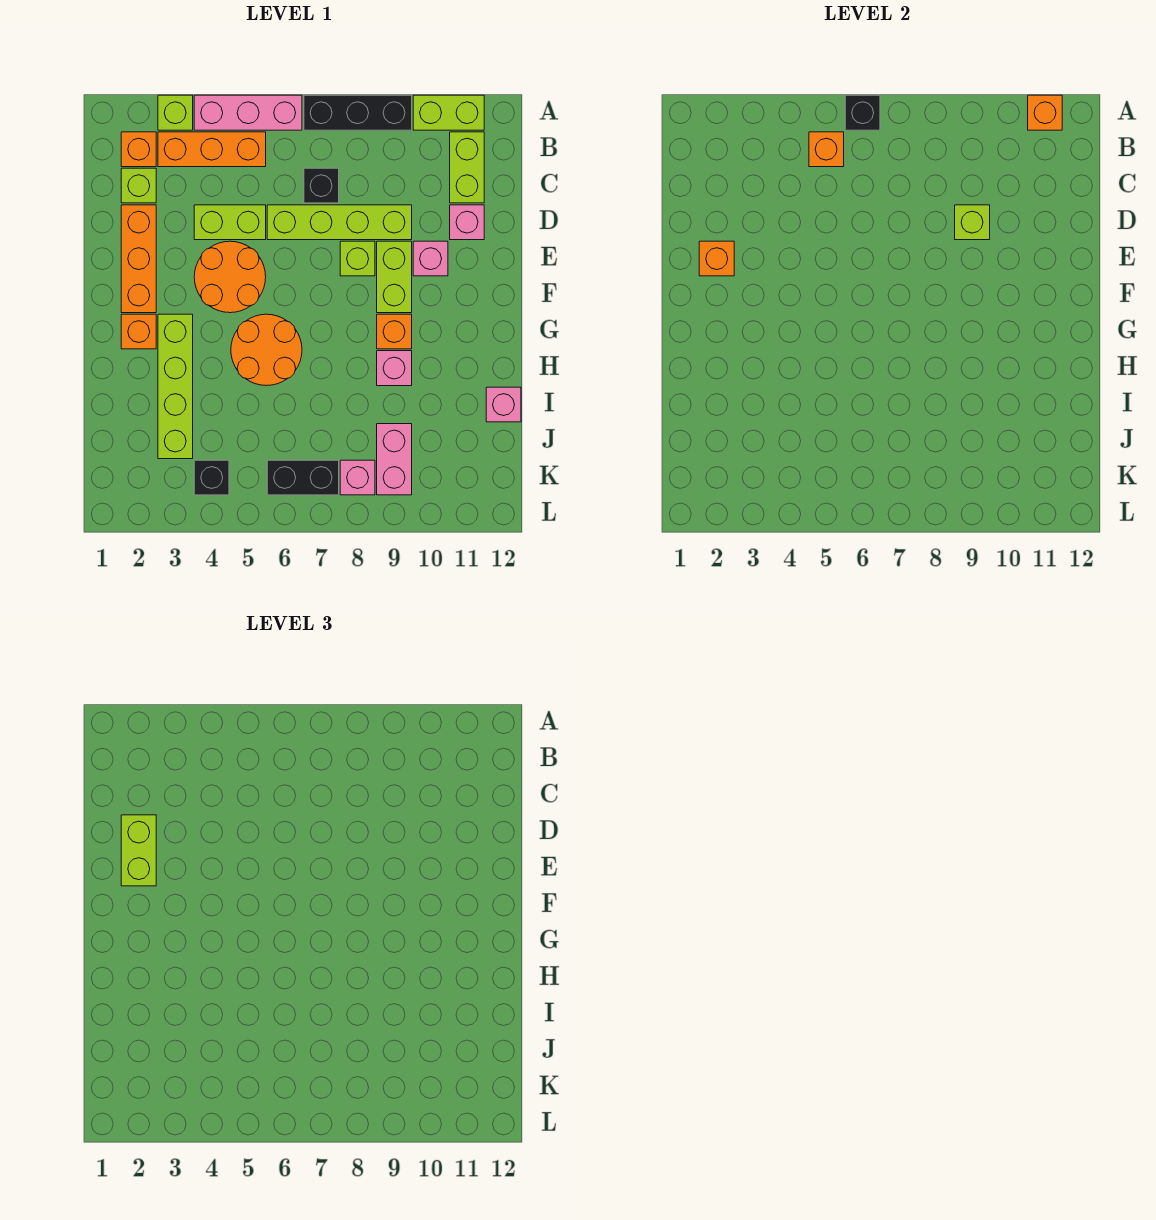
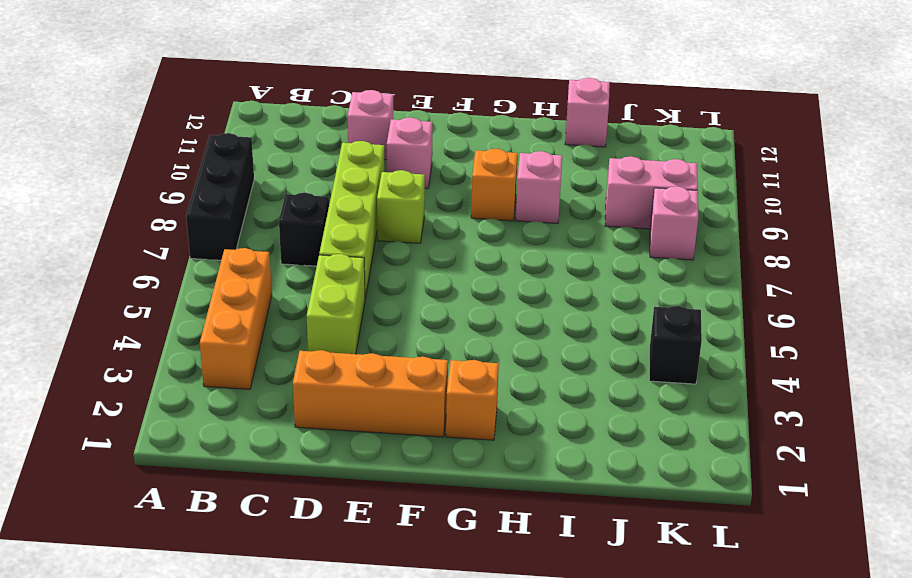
none -> lime 1x1 brick [158,95,193,130]
none -> pink 1x3 brick [194,95,302,130]
none -> lime 1x2 brick [413,95,484,130]
none -> orange 1x1 brick [121,132,156,167]

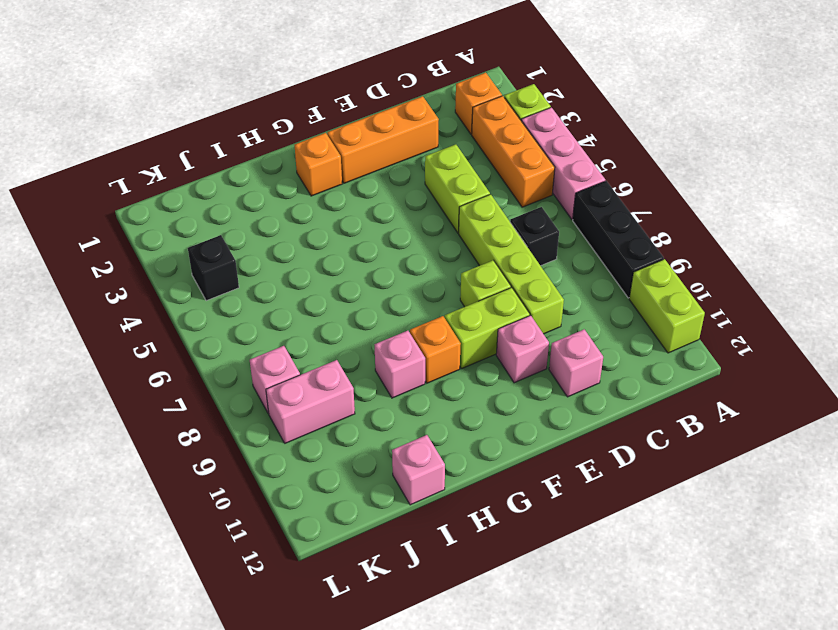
none -> lime 1x2 brick [450,132,484,203]
none -> lime 1x1 brick [121,168,156,203]
none -> orange 2x2 round brick [194,241,266,313]
none -> lime 1x4 brick [158,314,193,459]

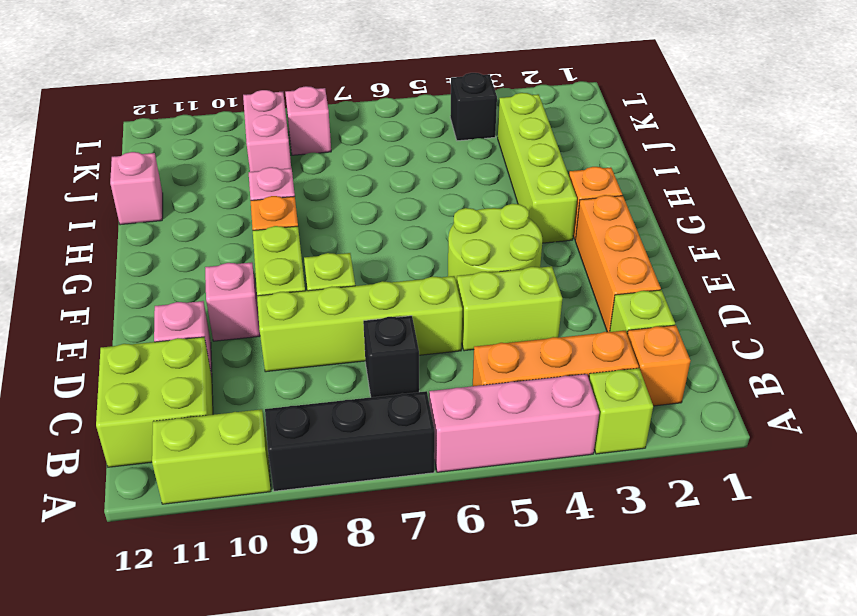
lime 2x2 brick [96,337,213,467] -> lime 1x2 brick [450,132,484,203]
lime 2x2 round brick [448,204,542,284] -> orange 2x2 round brick [194,241,266,313]
none -> orange 2x2 round brick [231,314,302,386]
none -> black 1x2 brick [267,460,339,495]
none -> black 1x1 brick [845,95,880,130]
none -> orange 1x1 brick [1028,95,1062,130]

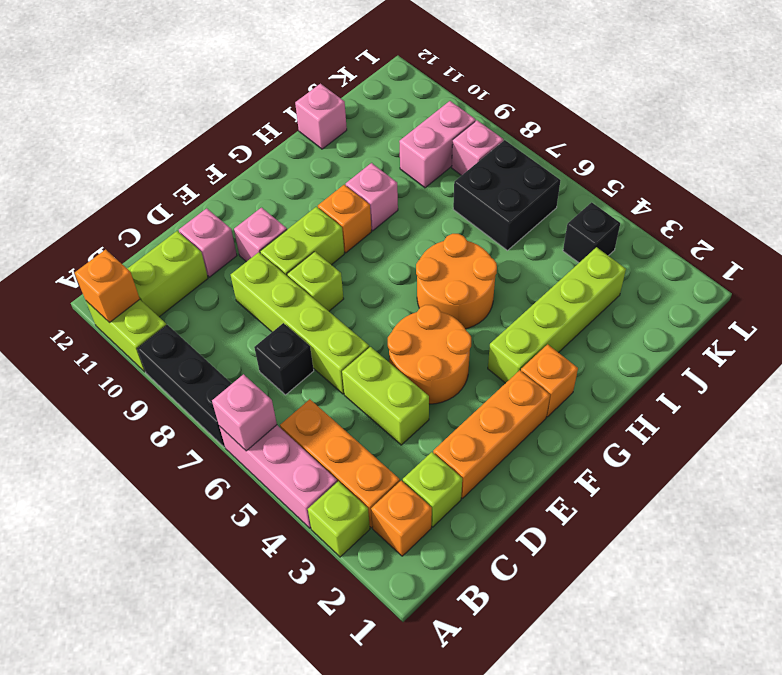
pink 1x1 brick [212,374,277,451] -> black 1x1 brick [845,95,880,130]
black 2x2 brick [453,140,561,251] -> black 1x2 brick [267,460,339,495]
none -> orange 1x1 brick [809,132,844,167]
none -> lime 1x1 brick [955,205,990,240]
none -> orange 1x1 brick [699,241,734,276]
none -> lime 1x2 brick [121,815,156,886]

